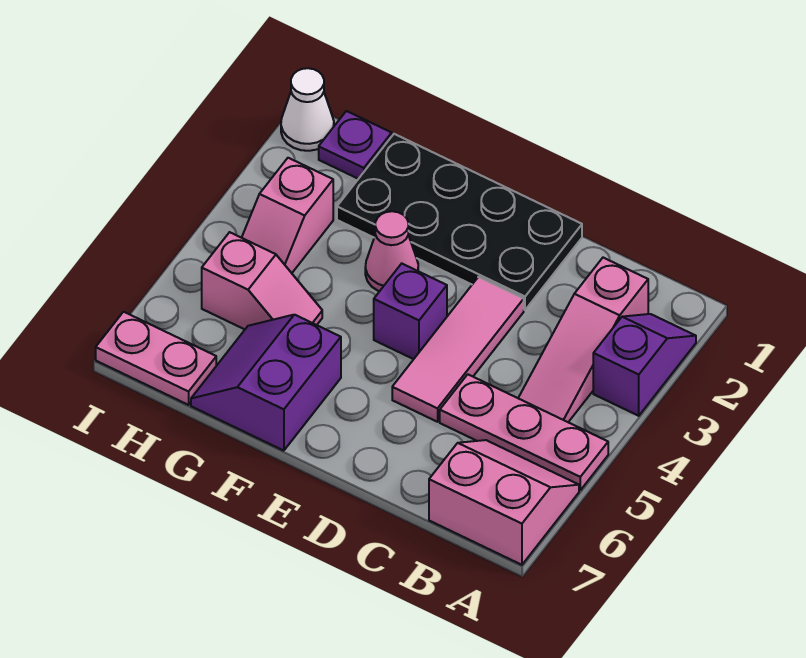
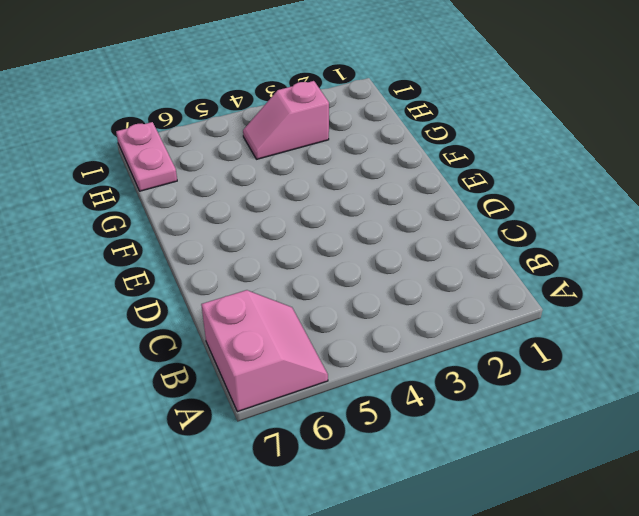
none -> purple 1x2 slope [593,314,696,416]
none -> pink 1x3 plate [440,374,608,490]
none -> pink 1x3 slope [518,258,648,422]

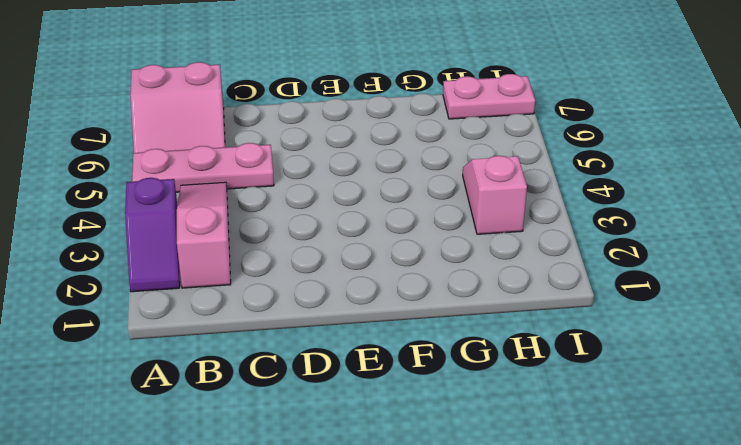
none -> black 2x4 plate [337,134,582,310]
none -> pink 1x3 tile [392,277,524,422]
none -> purple 1x1 brick [374,264,447,359]

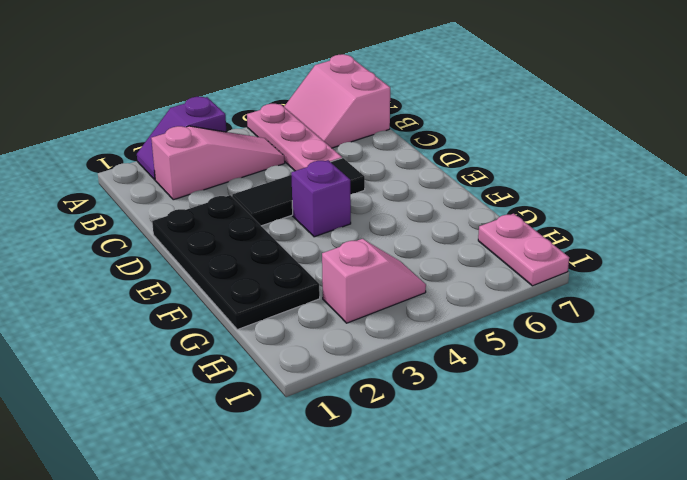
black 1x3 tile [232,158,365,226] -> pink 1x3 tile [392,277,524,422]
none -> pink 1x1 cone [365,211,418,291]
none -> purple 2x2 slope [191,315,341,451]
none -> pink 1x2 slope [202,232,322,329]

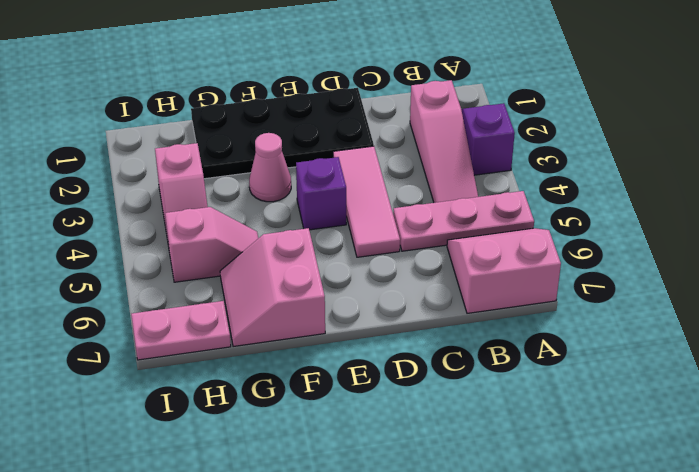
pink 2x2 slope [220,228,325,347] -> purple 2x2 slope [191,315,341,451]
none -> purple 1x1 plate [319,111,392,179]
none -> white 1x1 cone [281,68,334,151]

